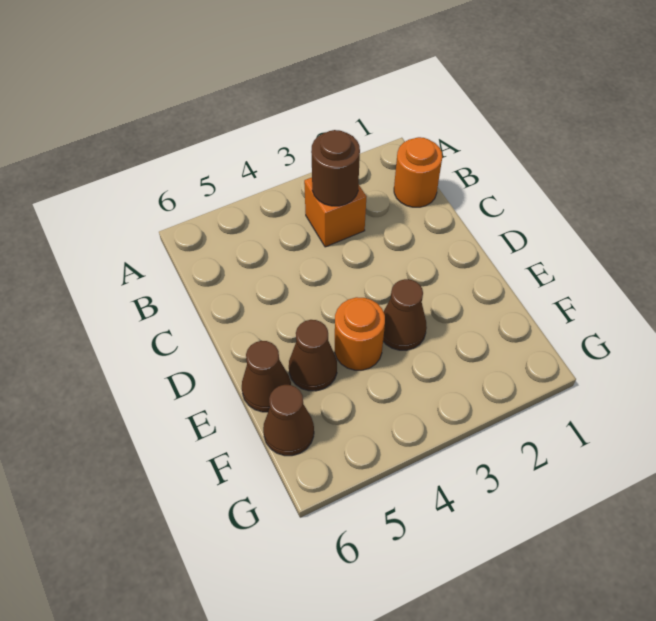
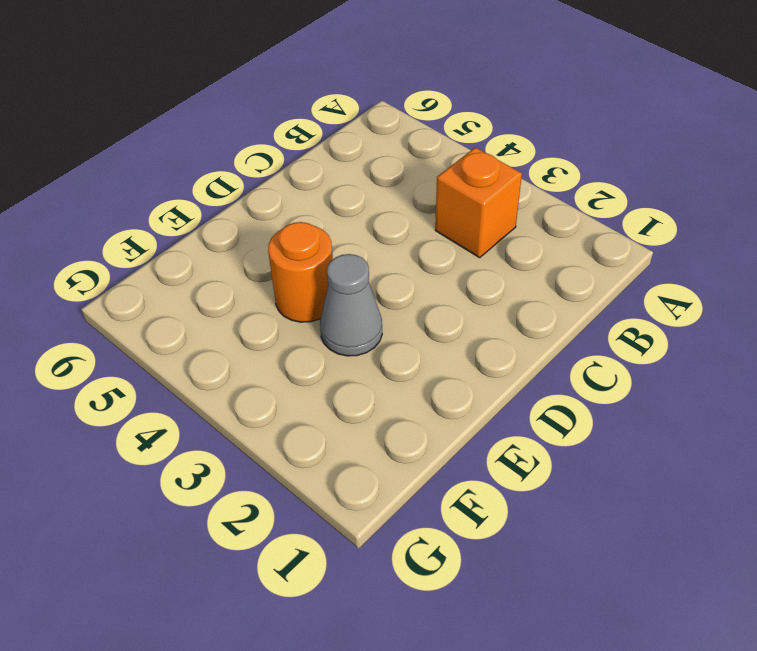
grey 1x1 cone [320,254,382,356] -> brown 1x1 cone [383,279,427,350]
none -> orange 1x1 round brick [394,137,442,207]
none -> brown 1x1 cone [289,320,337,391]

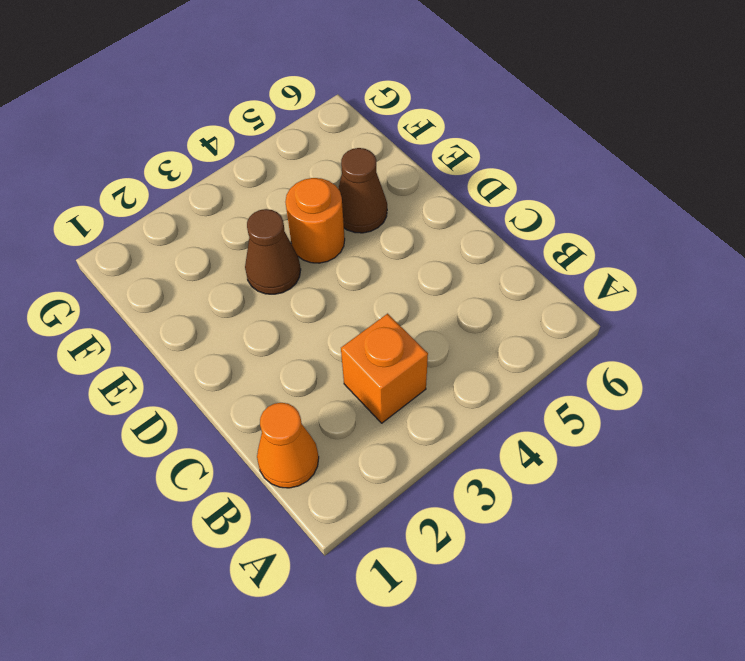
orange 1x1 cone [257,403,319,488] -> orange 1x1 round brick [394,137,442,207]
none -> brown 1x1 cone [242,341,291,412]
none -> brown 1x1 cone [263,385,314,456]

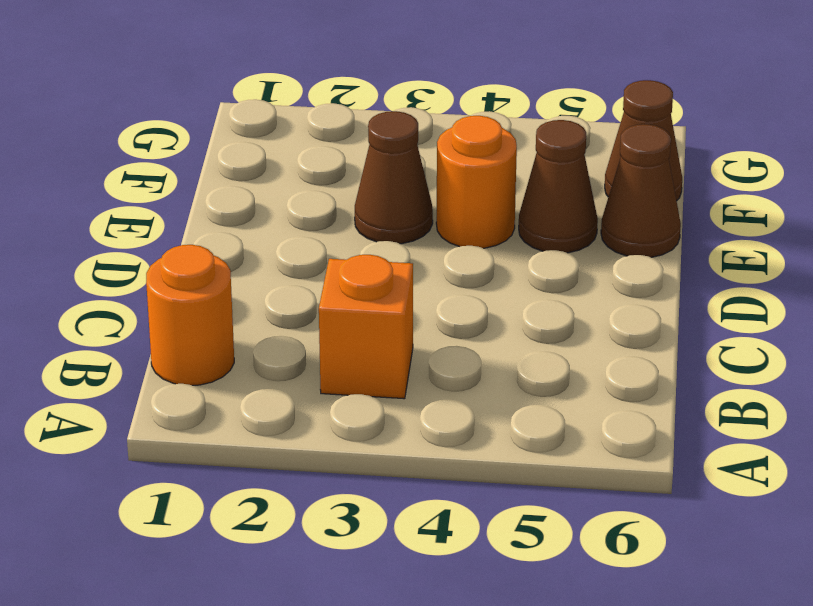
none -> brown 1x1 round brick [311,130,360,206]

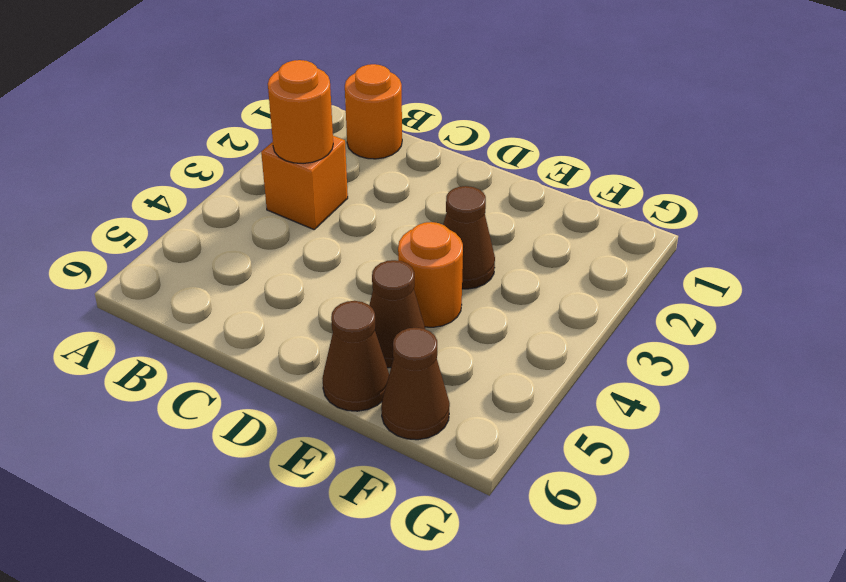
orange 1x1 round brick [268,60,333,164] -> brown 1x1 round brick [311,130,360,206]

